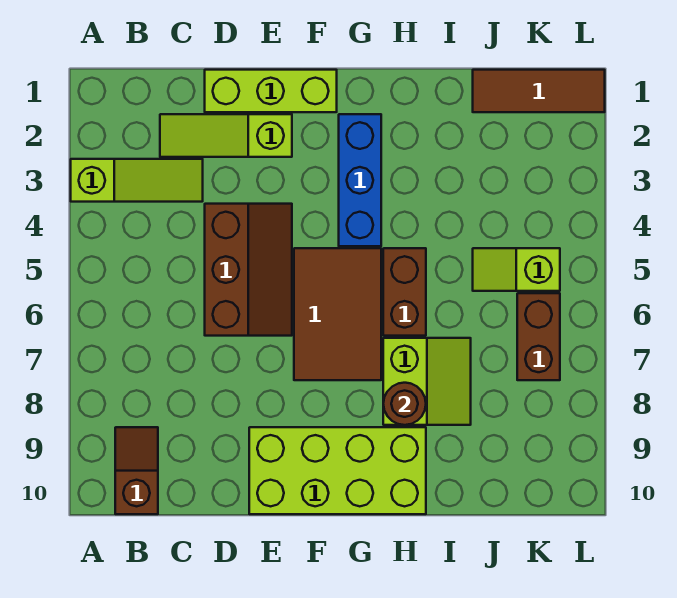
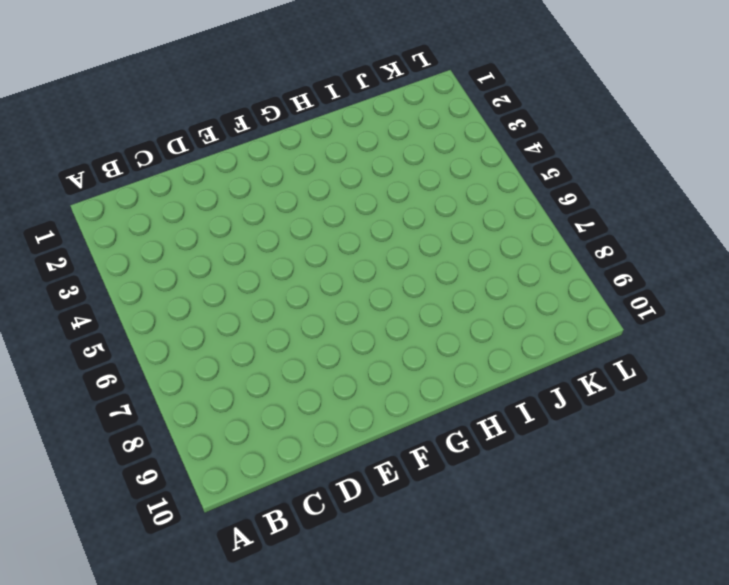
none -> lime 1x3 slope [71,159,203,202]
none -> brown 1x2 slope [115,427,158,514]
none -> lime 1x3 slope [160,114,292,157]

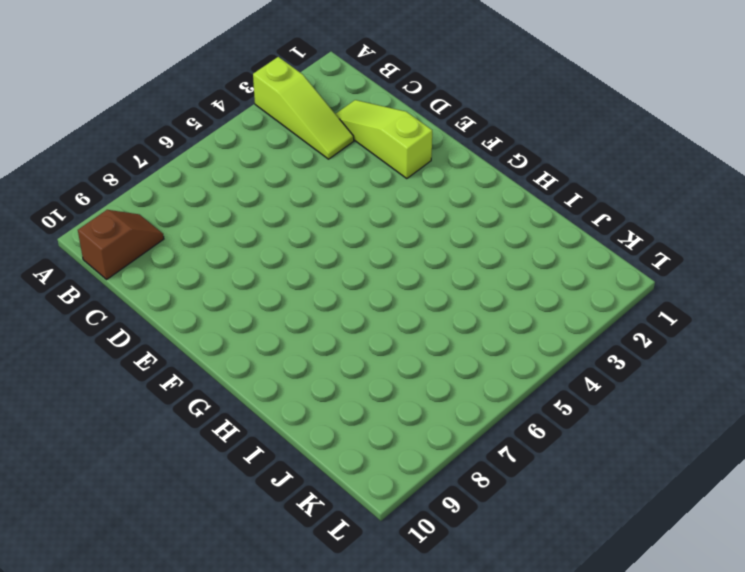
none -> lime 1x3 brick [205,70,337,112]
none -> brown 2x3 slope [205,204,292,336]
none -> lime 2x4 brick [249,427,426,514]

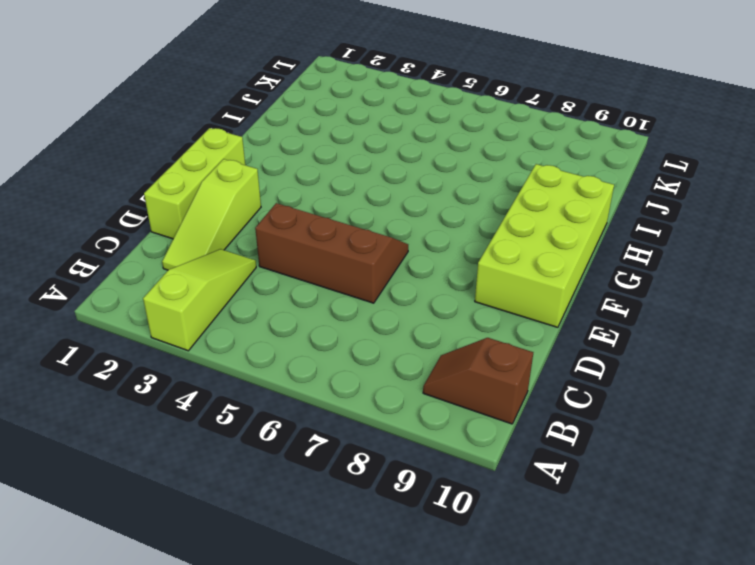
none -> brown 2x3 tile [294,248,381,380]
none -> blue 1x3 brick [339,114,381,246]
none -> brown 1x2 brick [383,248,426,336]

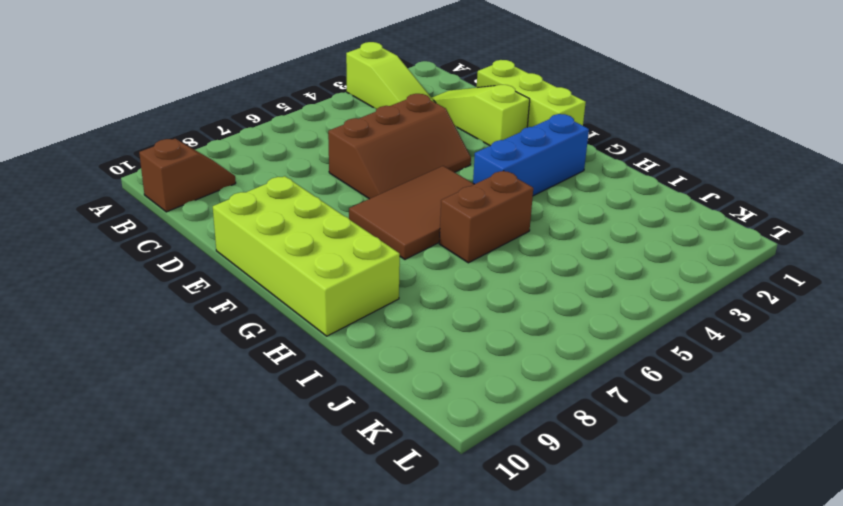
none -> lime 2x2 slope [383,338,471,425]
none -> brown 1x3 tile [473,70,605,112]
none -> lime 1x2 slope [473,248,560,291]

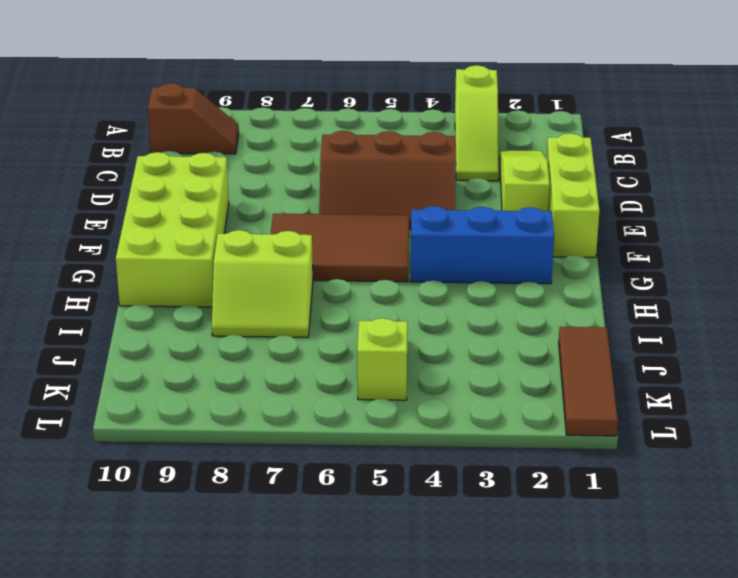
none -> brown 1x2 brick [383,248,426,336]
none -> brown 1x2 brick [517,293,560,380]
none -> brown 1x1 round brick [383,383,426,425]

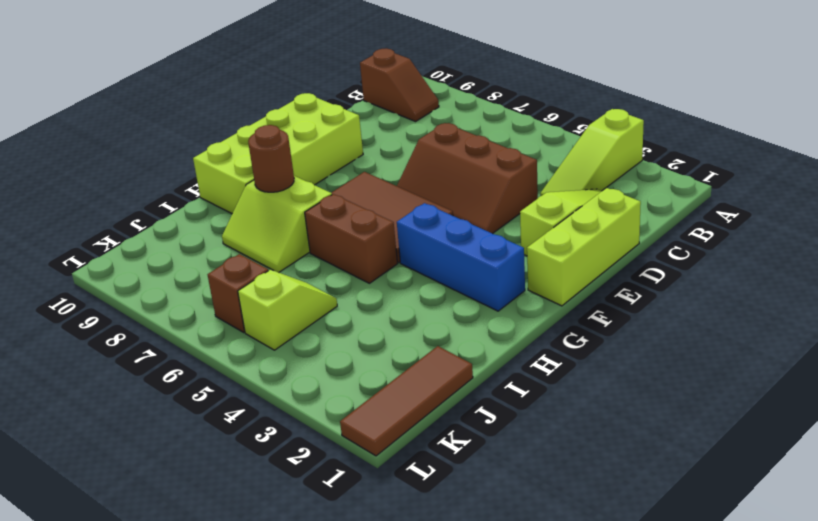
brown 1x1 brick [208,254,268,332] -> brown 1x2 brick [517,293,560,380]

